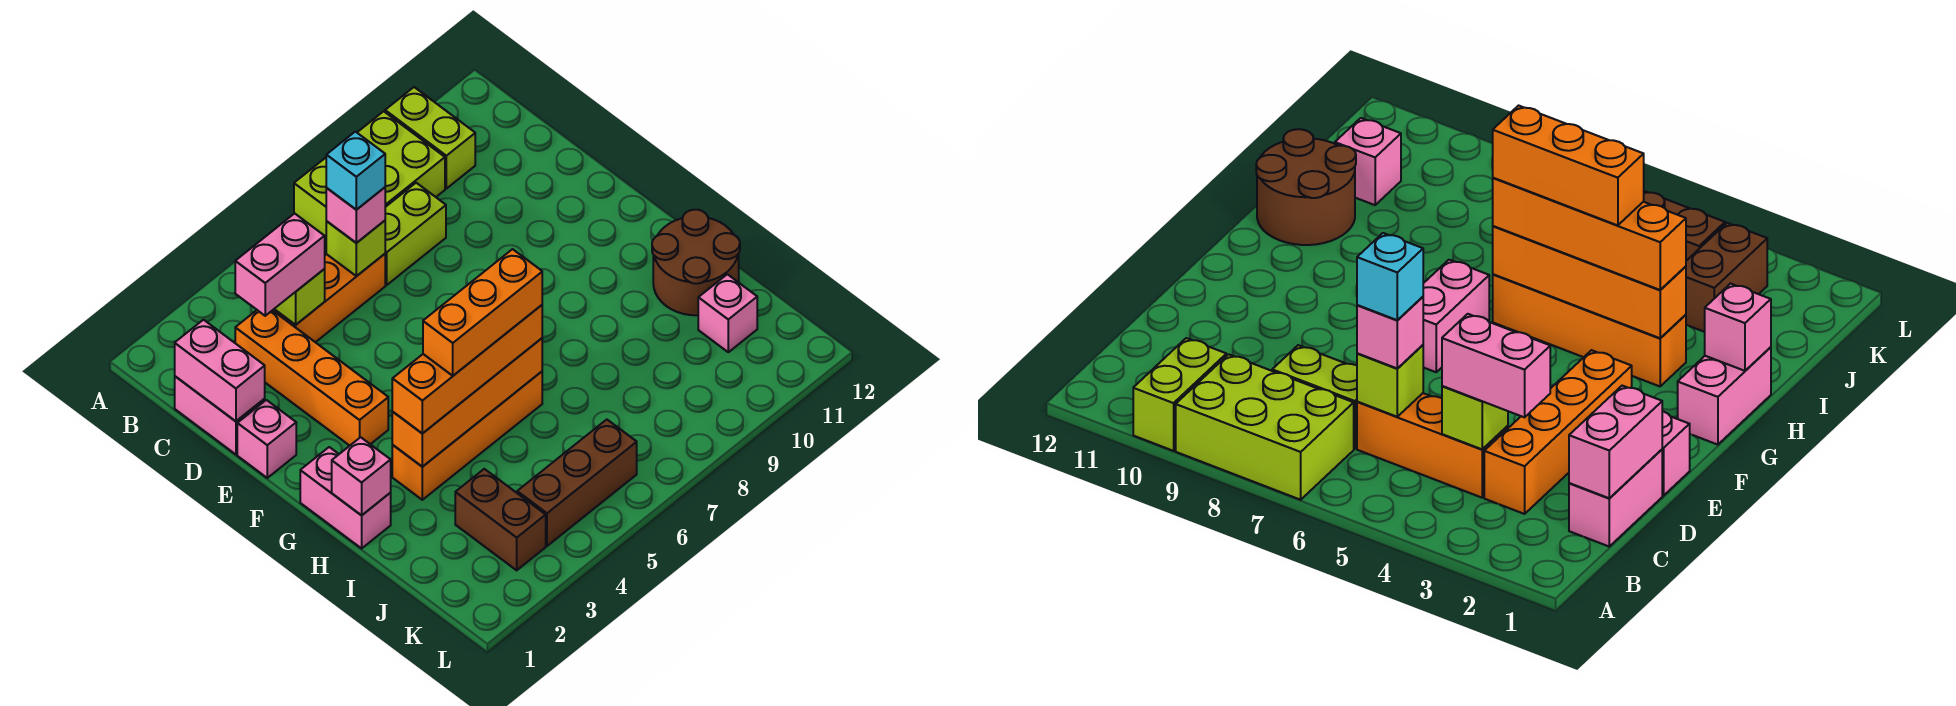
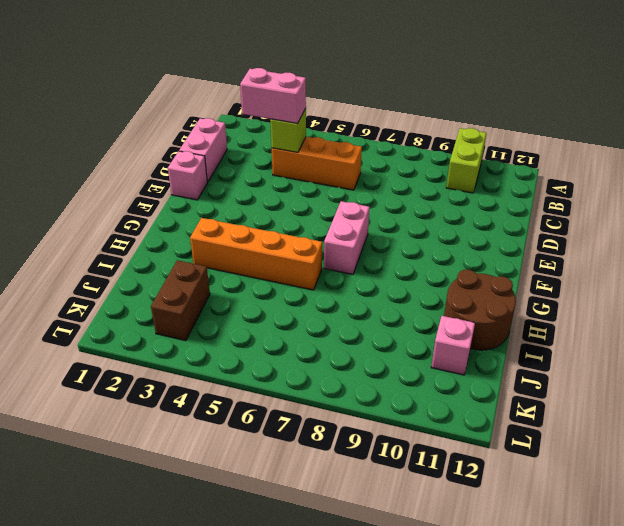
none -> lime 2x3 brick [294,111,445,239]
none -> orange 1x4 brick [235,310,388,446]
none -> lime 1x2 brick [385,183,446,285]

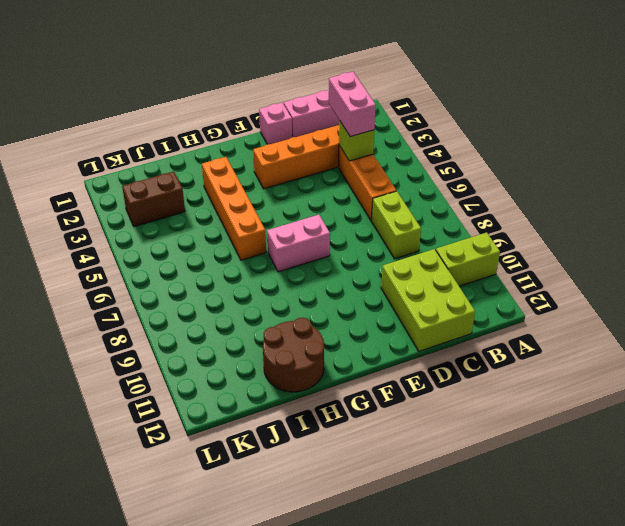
lime 2x3 brick [381,249,475,351] -> lime 2x3 brick moved to [294,111,445,239]
none -> pink 1x2 brick [300,447,391,548]
none -> pink 1x1 brick [698,274,757,352]
none -> brown 1x3 brick [517,420,637,546]

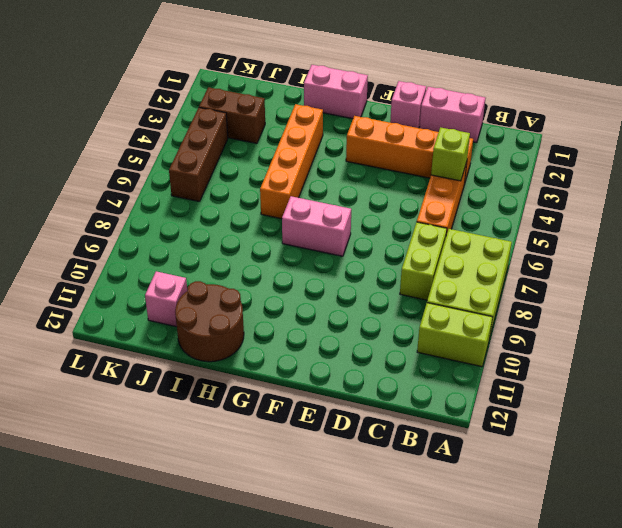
none -> pink 1x2 brick [175,320,265,421]
none -> lime 1x1 brick [326,221,385,276]
none -> pink 1x1 brick [332,437,391,515]

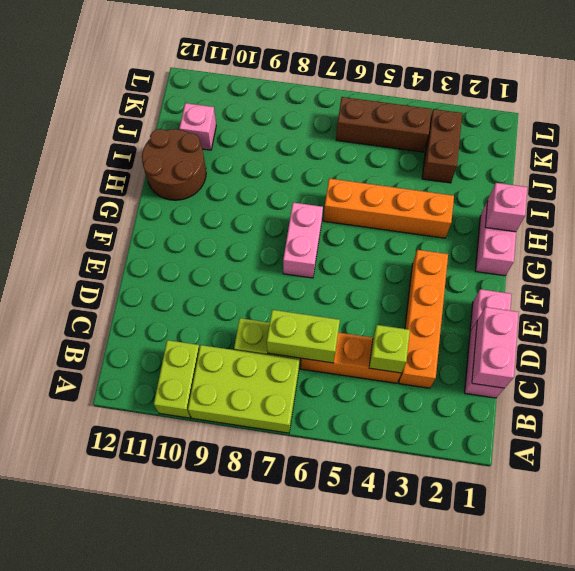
lime 1x2 brick [267,310,340,363] -> lime 1x1 brick [326,221,385,276]
none -> orange 1x4 brick [392,338,542,467]
none -> pink 1x2 brick [235,213,325,316]
none -> pink 1x1 brick [326,187,385,243]

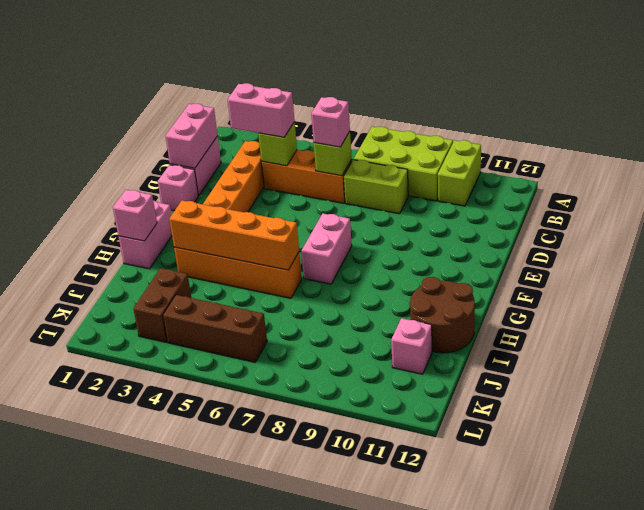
none -> orange 1x4 brick [392,305,542,434]
none -> cyan 1x1 brick [326,132,385,210]
none -> orange 1x3 brick [423,249,542,376]

